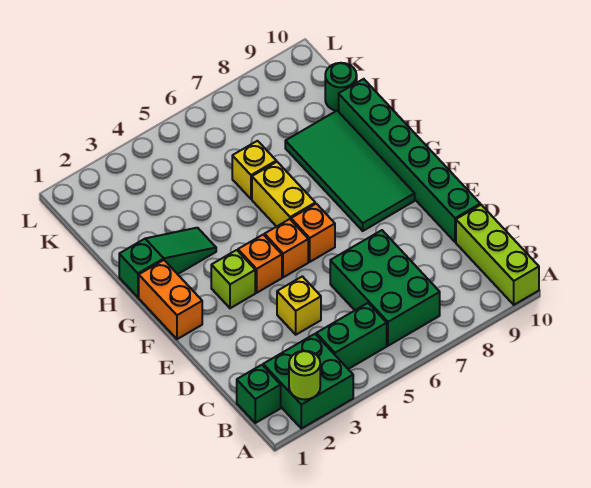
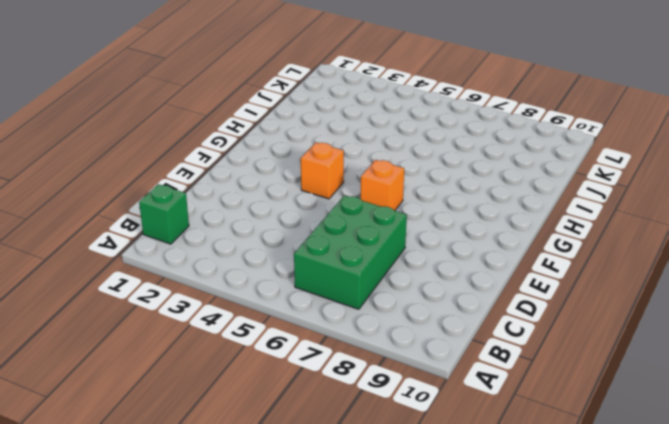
none -> green 2x2 brick [263,334,353,429]
none -> lime 1x3 brick [456,205,539,305]
none -> green 1x2 brick [316,303,387,369]

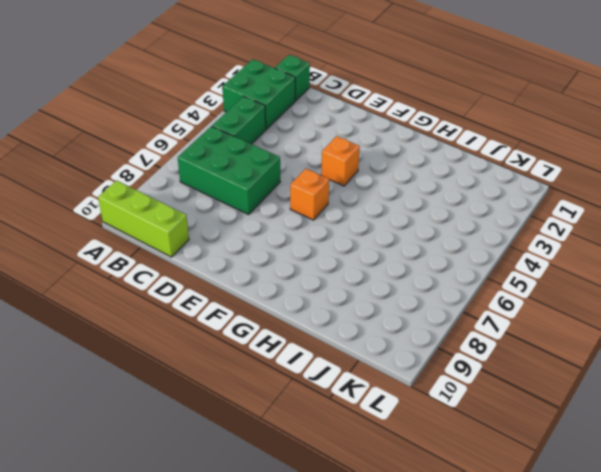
none -> yellow 1x1 brick [277,276,321,335]
none -> green 1x6 brick [338,79,480,242]
none -> orange 1x2 brick [139,260,202,339]

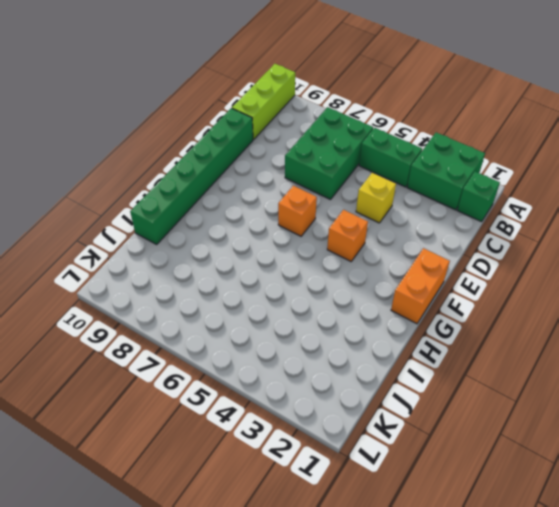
none -> lime 1x1 brick [211,250,255,308]
none -> orange 1x1 brick [265,219,308,277]
none -> green 2x4 tile [285,111,415,231]

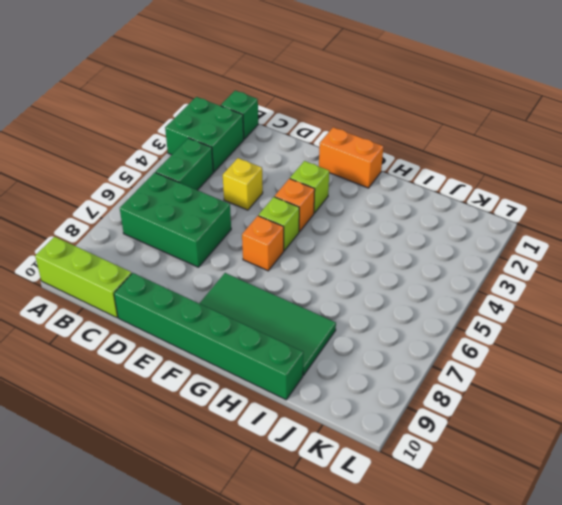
lime 1x1 brick [259,197,299,251] -> orange 1x1 brick [265,219,308,277]
none -> yellow 1x2 brick [252,162,315,227]
none -> green 1x3 slope [119,228,216,297]
none -> yellow 1x1 brick [232,141,276,199]

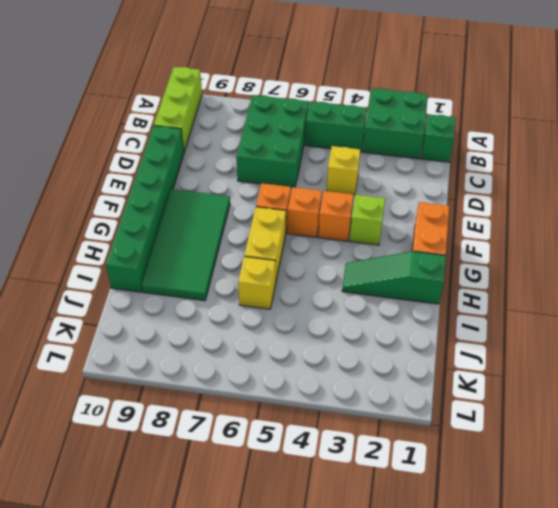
none -> green 1x1 round brick [325,63,357,111]
none -> lime 1x1 round brick [289,351,320,400]

